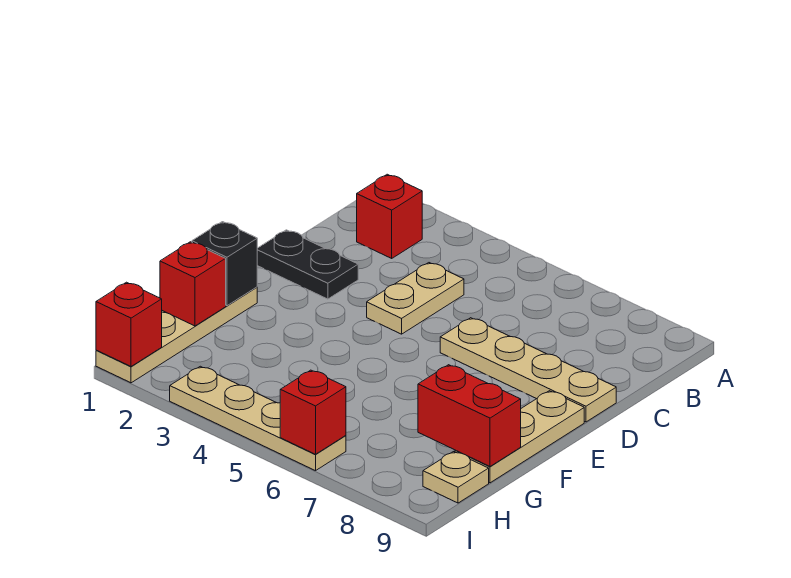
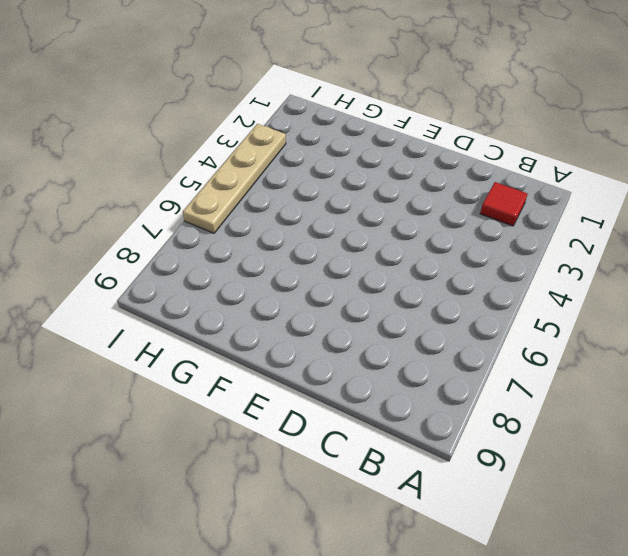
red 1x1 tile [480,182,527,226] -> red 1x1 brick [357,174,422,258]
none -> tan 1x2 plate [367,263,464,334]
none -> black 1x2 plate [257,230,358,299]
none -> tan 1x4 plate [440,318,616,422]

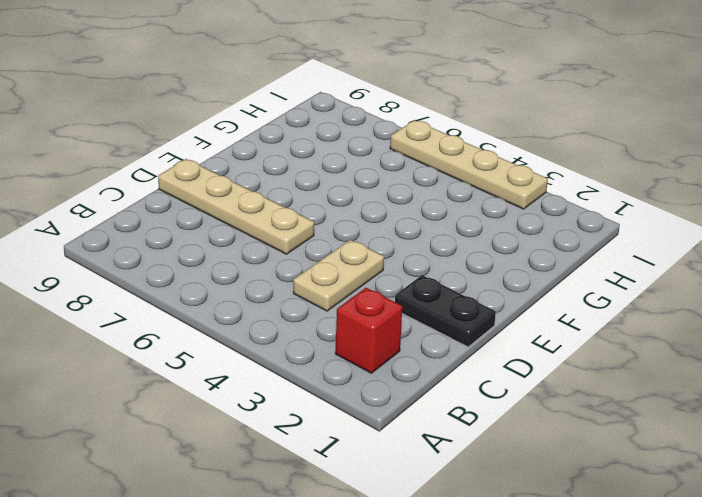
none -> tan 1x3 plate [455,391,584,483]
none -> tan 1x4 plate [96,287,257,383]
none -> tan 1x1 plate [423,452,489,503]

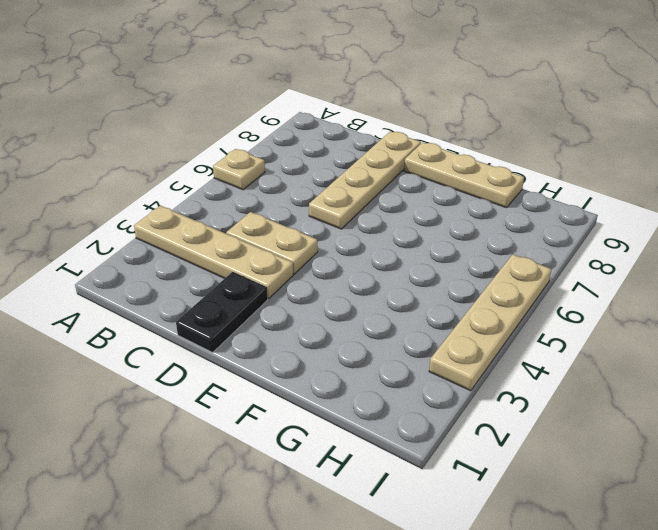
tan 1x4 plate [134,206,293,299] -> tan 1x4 plate moved to [96,287,257,383]
tan 1x1 plate [213,149,265,190] -> tan 1x1 plate moved to [423,452,489,503]
none -> red 1x1 brick [357,174,422,258]
none -> black 1x1 brick [192,222,257,306]
none -> red 1x1 brick [160,242,226,326]

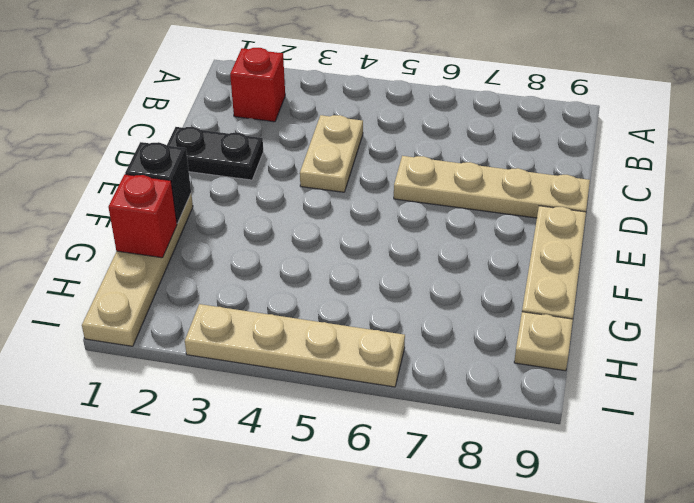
none -> red 1x2 brick [418,365,521,466]
none -> red 1x1 brick [96,282,162,366]
none -> red 1x1 brick [280,370,346,454]

